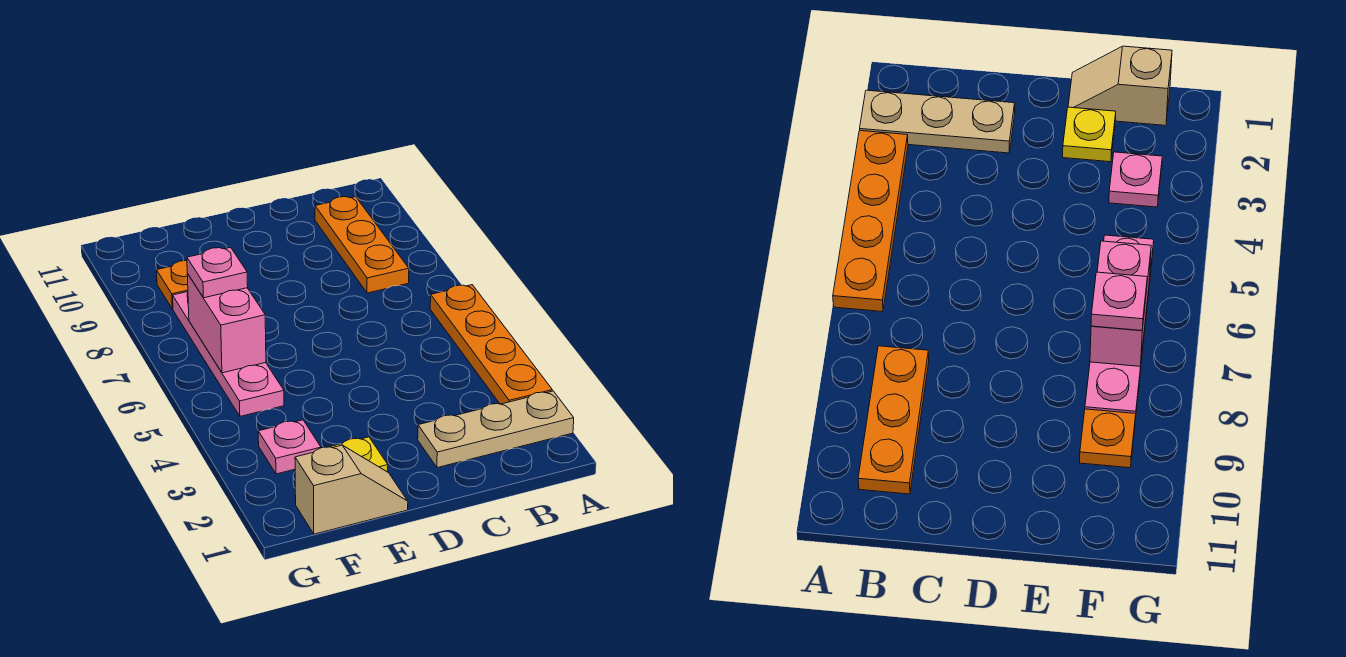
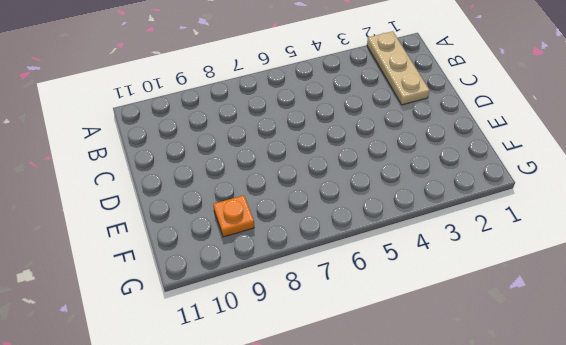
none -> orange 1x4 plate [430,285,552,404]
none -> orange 1x3 plate [315,197,409,293]

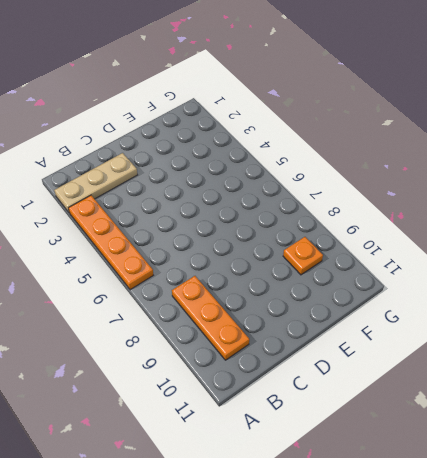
none -> tan 1x2 slope [295,445,408,534]
none -> yellow 1x1 plate [330,437,388,472]

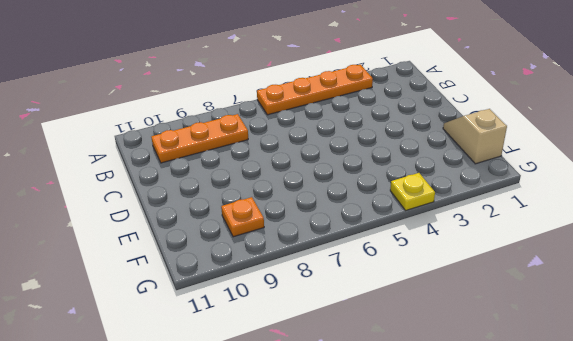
yellow 1x1 plate [390,173,435,210] -> yellow 1x1 plate moved to [330,437,388,472]
none -> tan 1x3 plate [418,391,574,468]
none -> pink 1x1 plate [258,420,321,474]

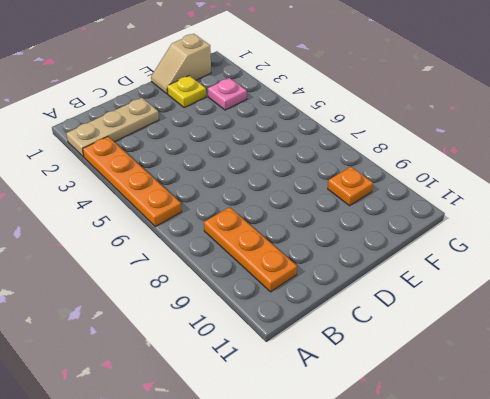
none -> pink 1x4 plate [173,292,284,416]
none -> pink 1x2 brick [187,274,266,373]

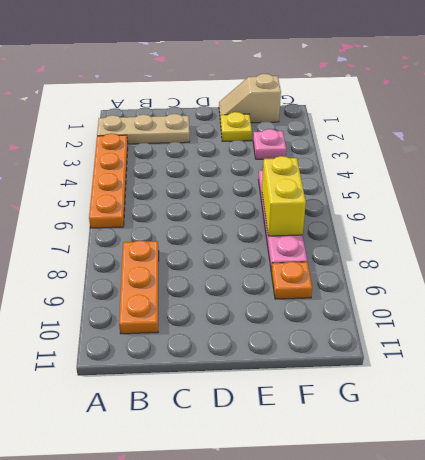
yellow 1x2 brick [262,156,306,236] -> pink 1x2 brick [187,274,266,373]
none -> pink 1x1 plate [187,247,248,298]

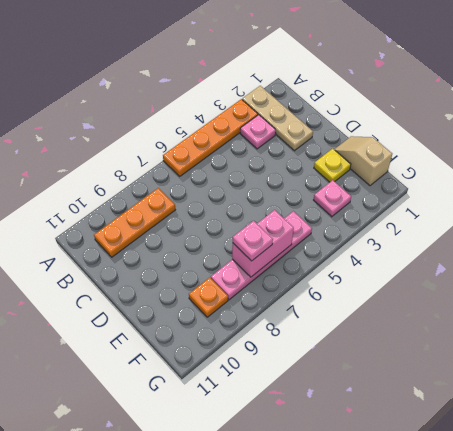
pink 1x1 plate [240,115,276,149] -> none

